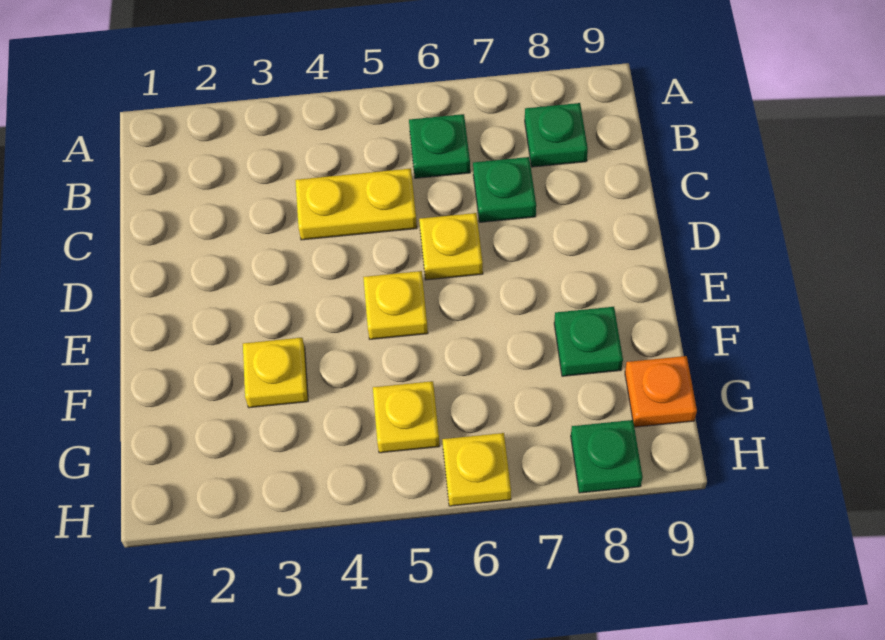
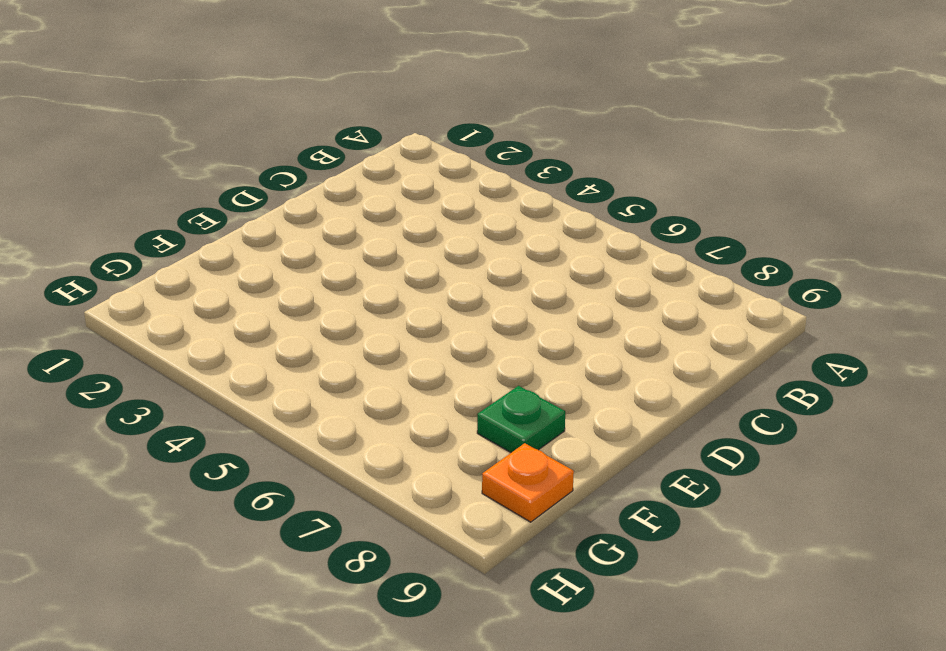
none -> green 1x1 plate [409,114,470,178]
none -> green 1x1 plate [525,103,588,167]
none -> yellow 1x2 plate [295,168,417,240]

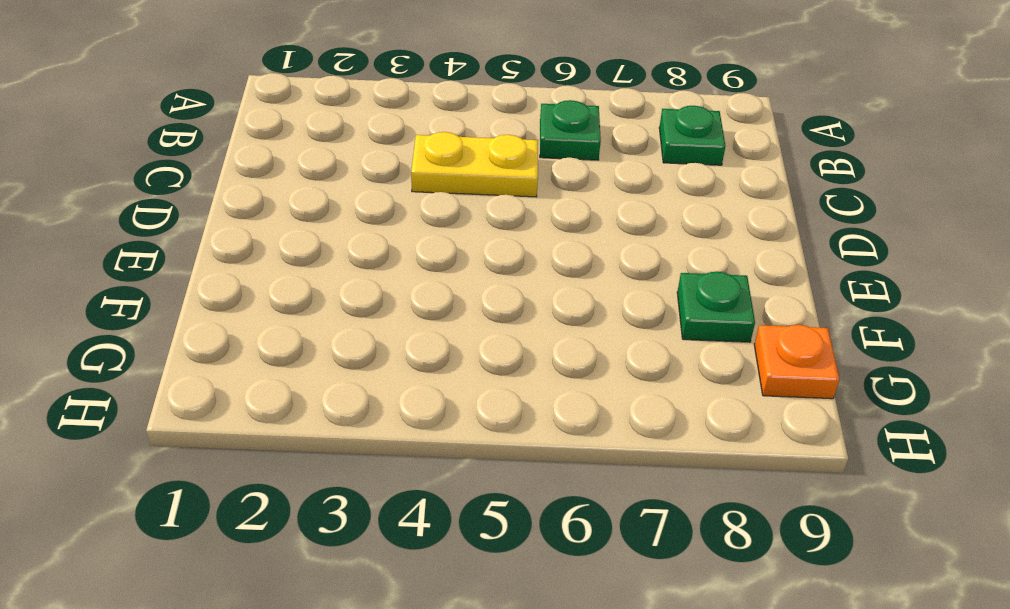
none -> green 1x1 plate [473,157,536,222]
none -> yellow 1x1 plate [419,213,483,280]
none -> yellow 1x1 plate [363,271,428,339]

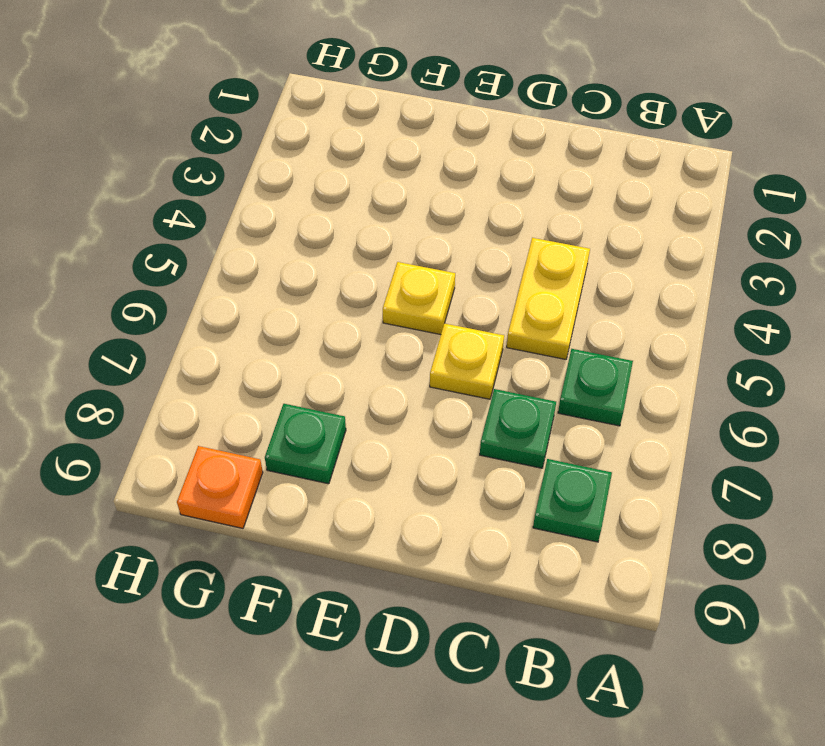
none -> yellow 1x1 plate [243,338,308,408]
none -> yellow 1x1 plate [373,381,440,453]
none -> yellow 1x1 plate [442,433,511,506]

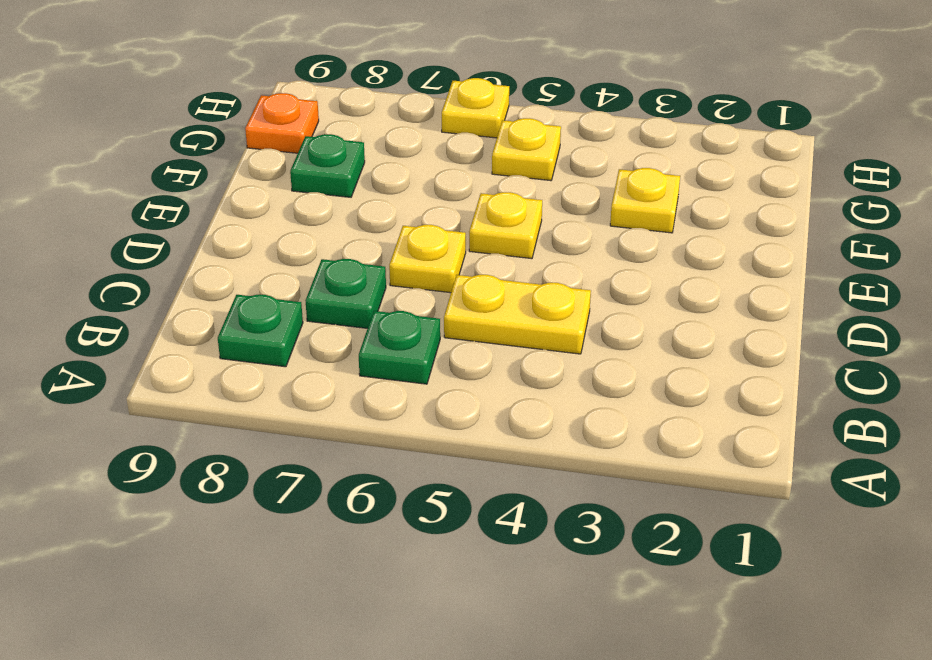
none -> green 1x1 plate [571,420,643,493]

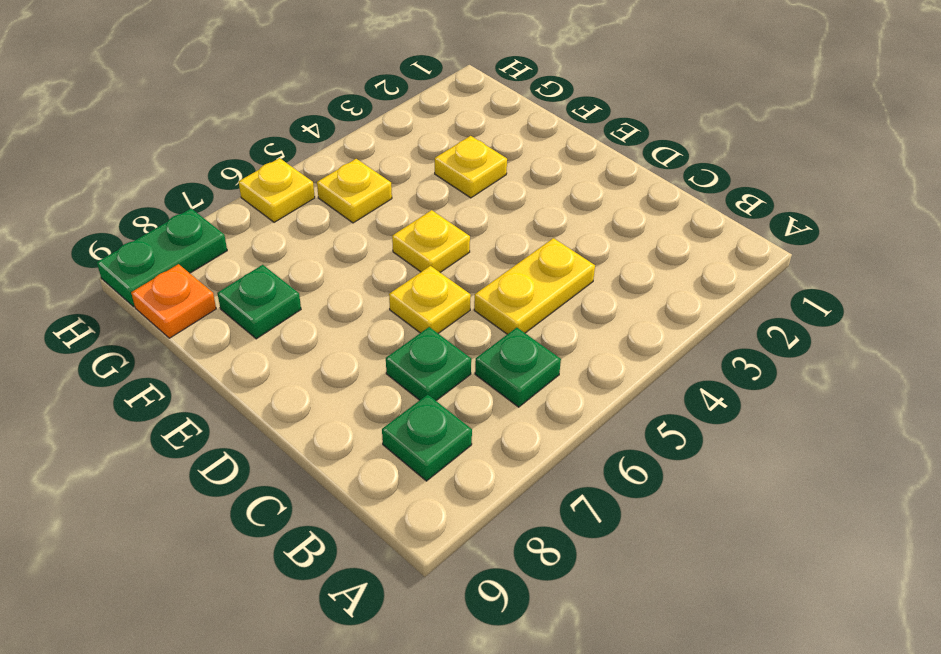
green 1x2 plate [97,209,227,307] -> green 1x1 plate [571,420,643,493]

